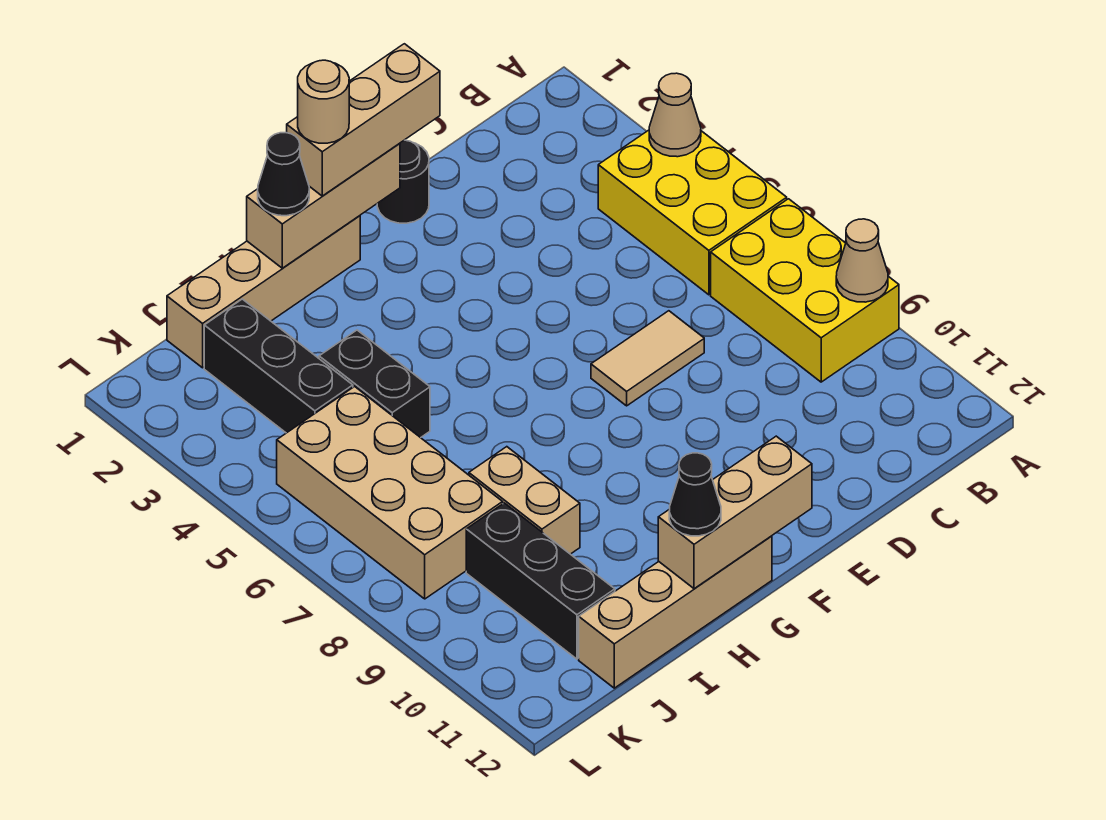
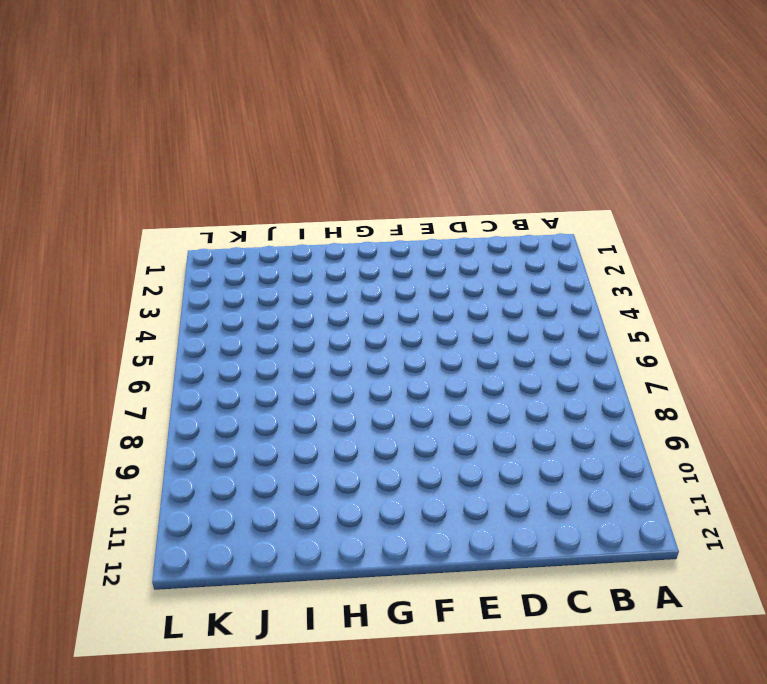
none -> yellow 2x3 brick [598,130,787,295]
none -> yellow 2x3 brick [711,199,899,382]
none -> tan 1x2 tile [591,311,704,406]

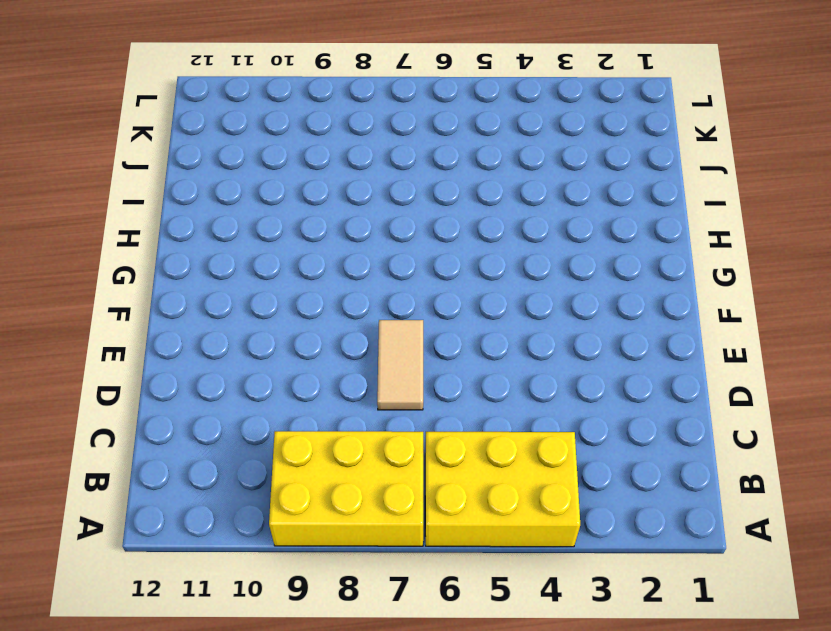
none -> black 1x1 round brick [377,140,429,223]
none -> tan 1x4 brick [167,216,360,368]
none -> tan 1x4 brick [579,536,772,688]

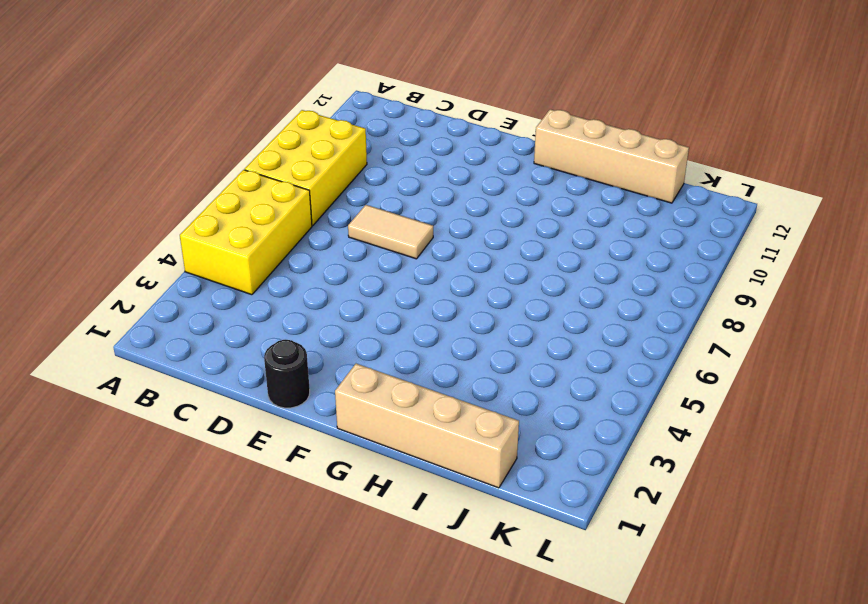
none -> black 1x2 brick [319,330,430,438]
none -> tan 1x2 brick [469,447,580,554]
none -> black 1x3 brick [204,299,353,433]

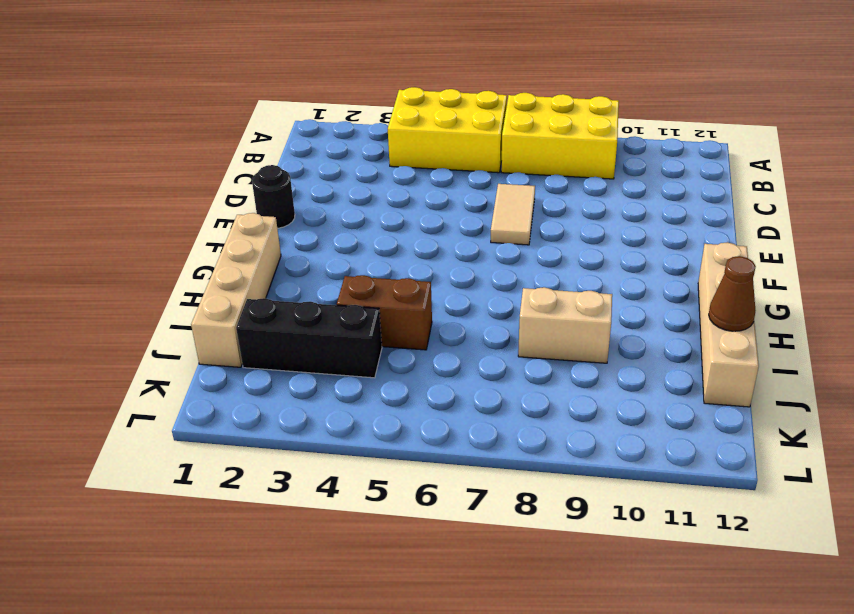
brown 1x2 brick [337,275,432,350] -> black 1x2 brick [319,330,430,438]
brown 1x1 cone [709,256,756,331] -> none
none -> tan 2x4 brick [277,387,503,599]
none -> black 1x3 brick [466,503,615,659]
none -> tan 1x1 cone [649,73,701,157]

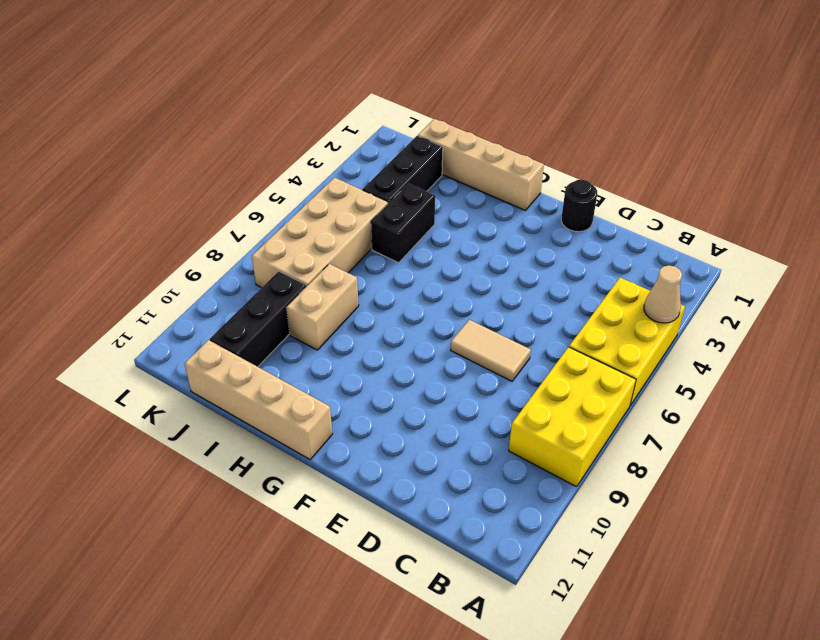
none -> tan 1x1 cone [836,219,888,302]
none -> tan 1x3 brick [247,143,400,268]
none -> tan 1x3 brick [658,436,812,589]

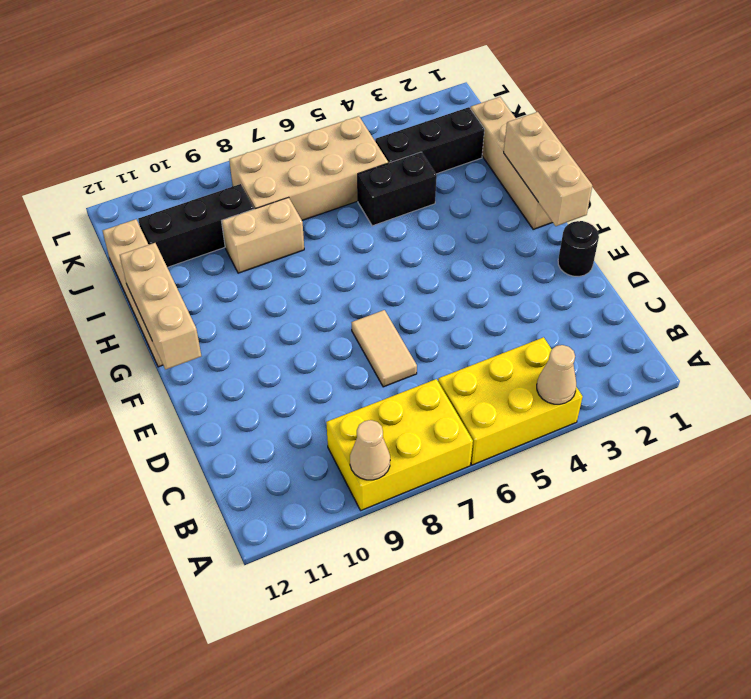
none -> tan 1x3 brick [287,44,440,196]
none -> black 1x1 cone [258,133,309,216]
none -> black 1x1 cone [669,453,721,536]

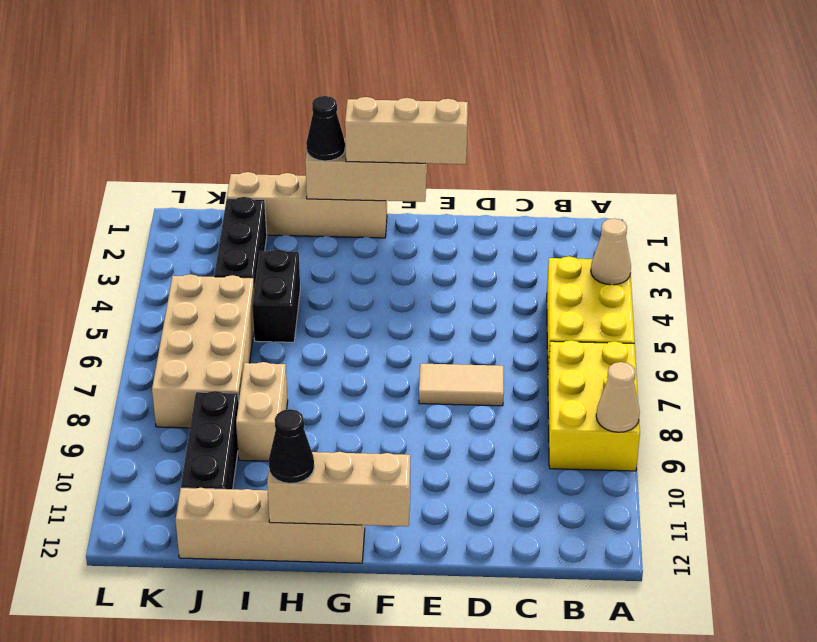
none -> black 1x1 round brick [377,140,429,223]
none -> tan 1x1 round brick [298,60,349,143]

